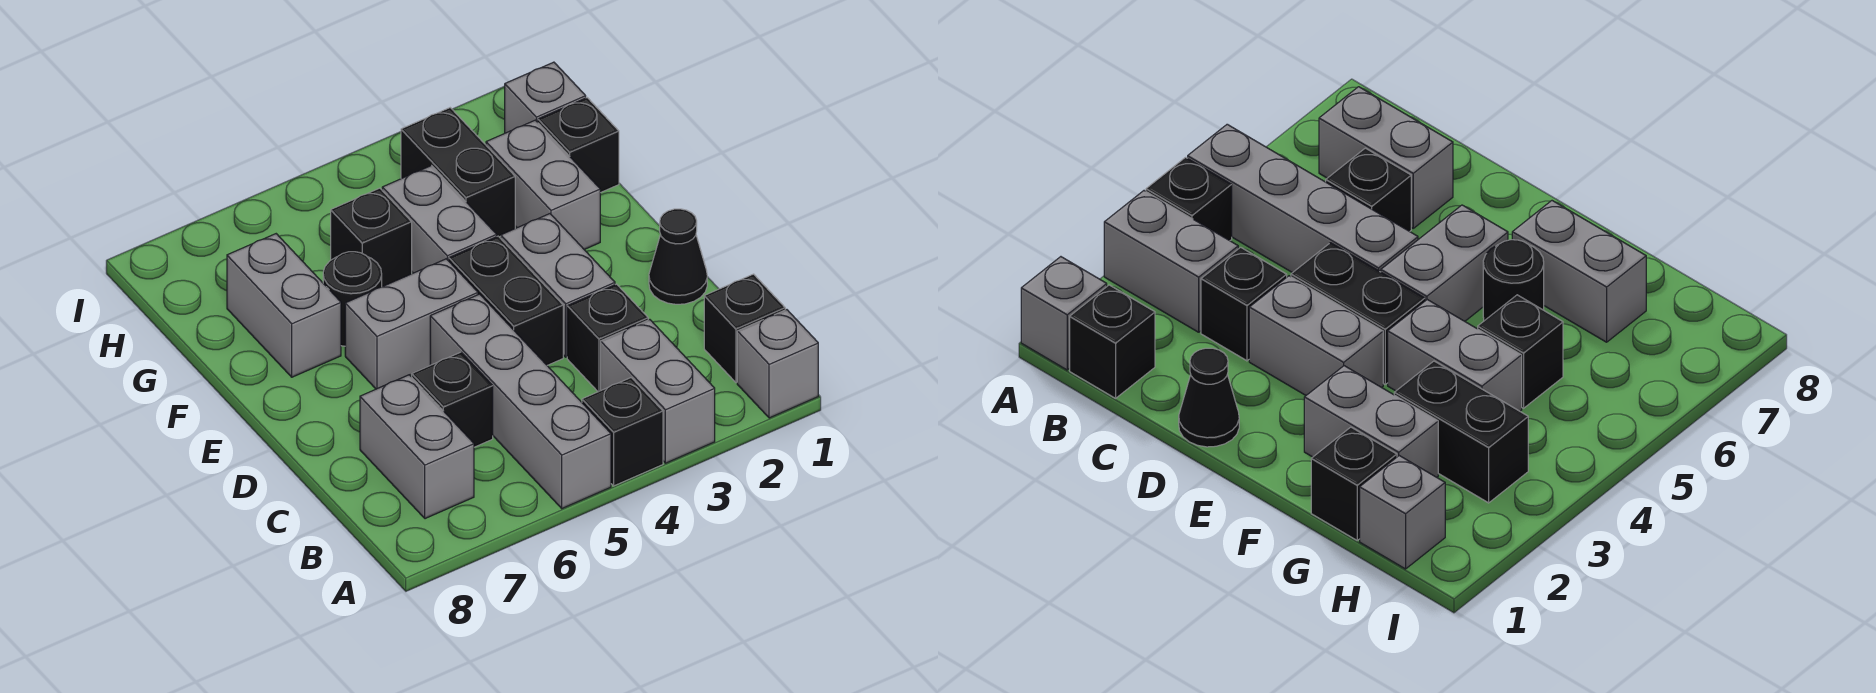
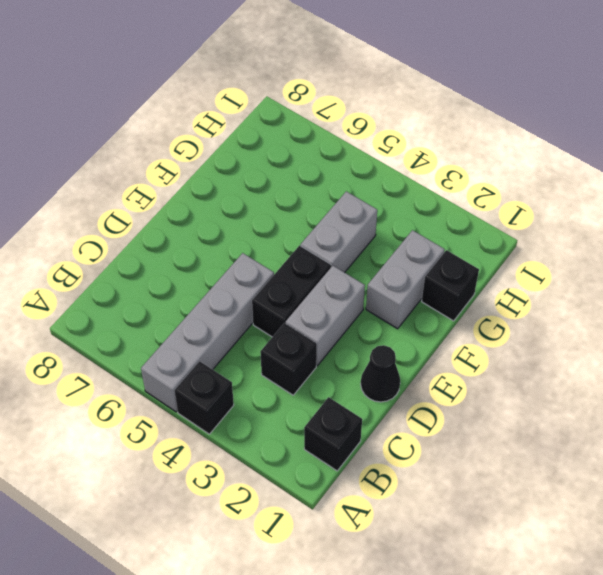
none -> grey 1x1 brick [737,310,818,418]
none -> grey 1x2 brick [601,320,715,463]
none -> grey 1x2 brick [360,375,474,519]

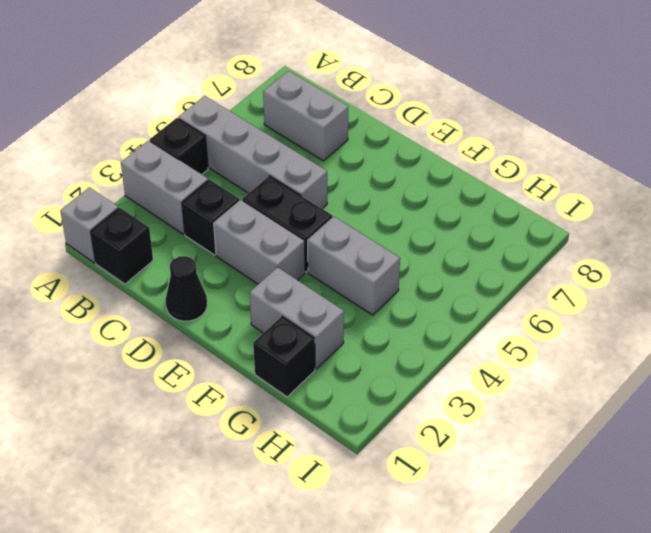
none -> black 1x1 brick [412,352,493,447]
none -> grey 1x2 brick [345,259,478,389]
none -> black 1x1 round brick [323,252,382,346]

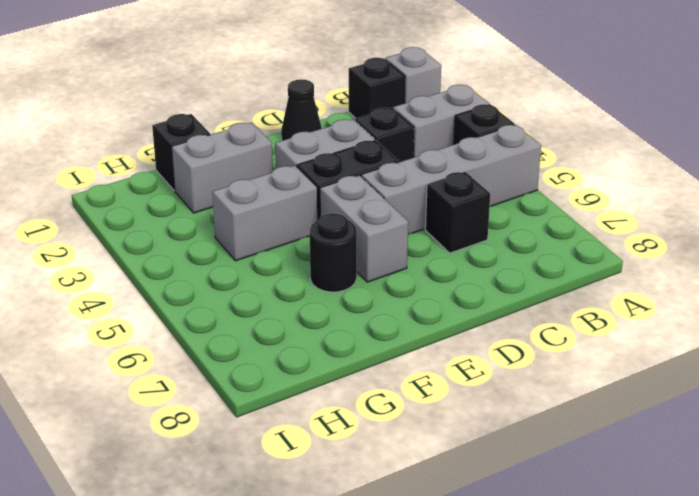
none -> grey 1x2 brick [360,375,474,519]
none -> grey 1x2 brick [227,234,341,377]
none -> black 1x2 brick [401,108,515,237]

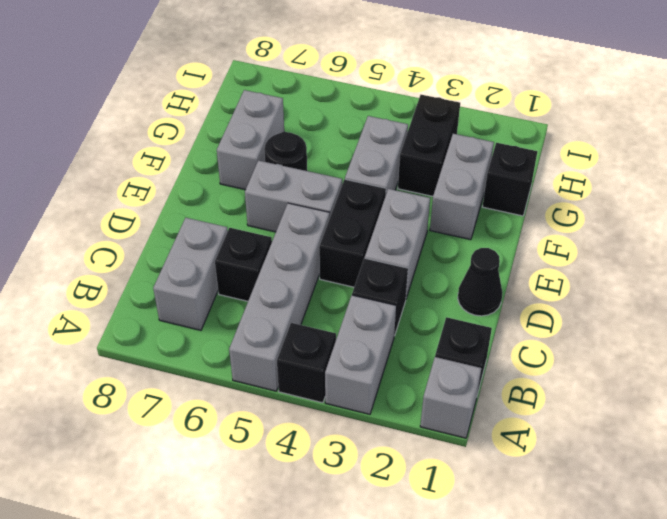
none -> black 1x1 brick [331,188,412,287]
none -> grey 1x1 brick [505,62,586,133]

